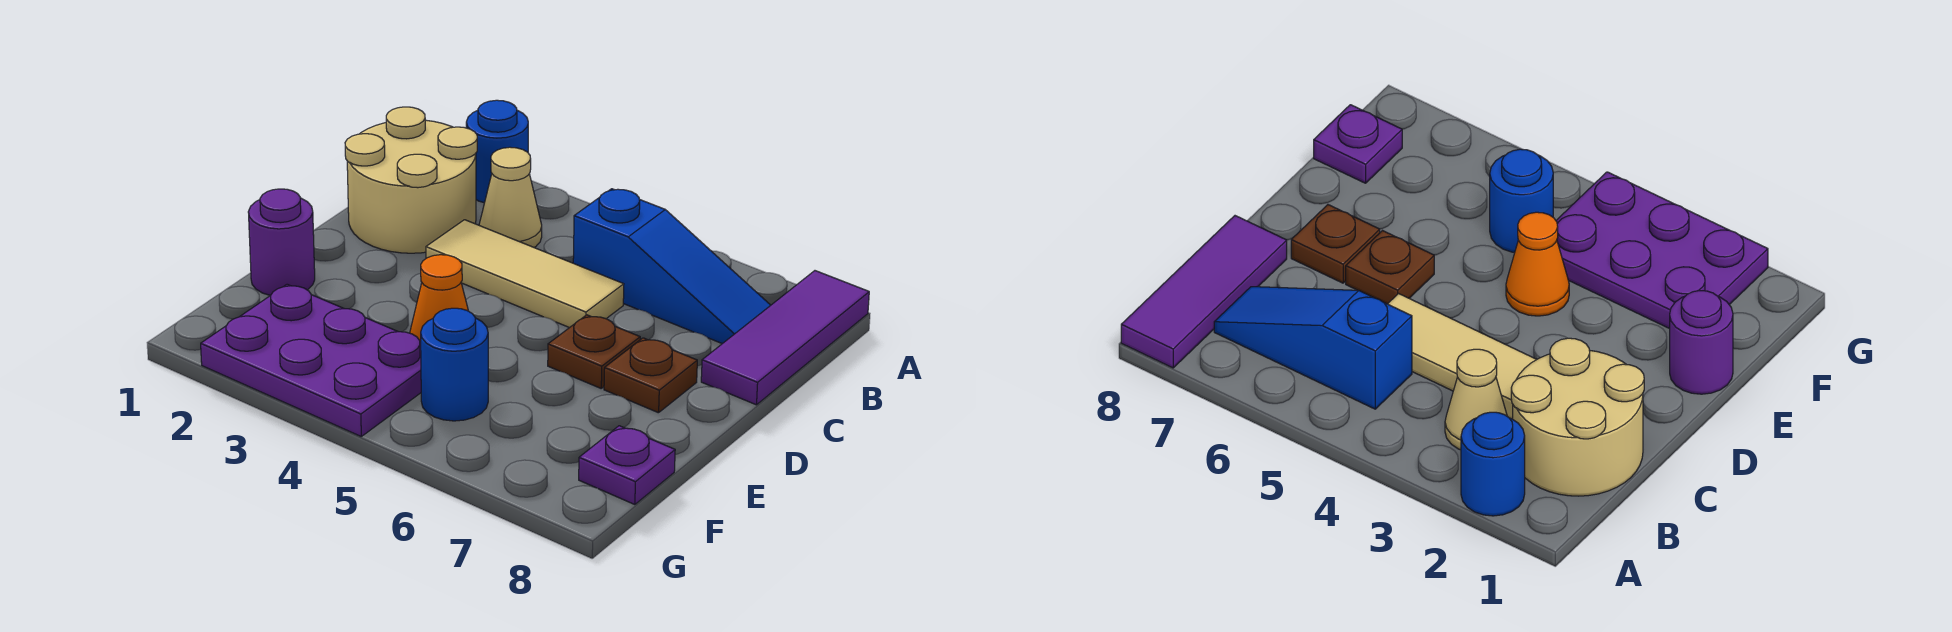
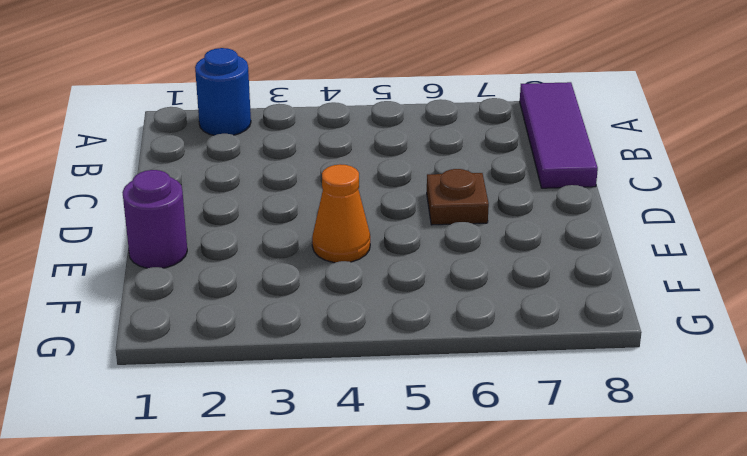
none -> tan 2x2 round brick [345,107,477,253]
none -> tan 1x1 cone [479,147,542,247]
none -> blue 1x3 slope [573,189,771,344]

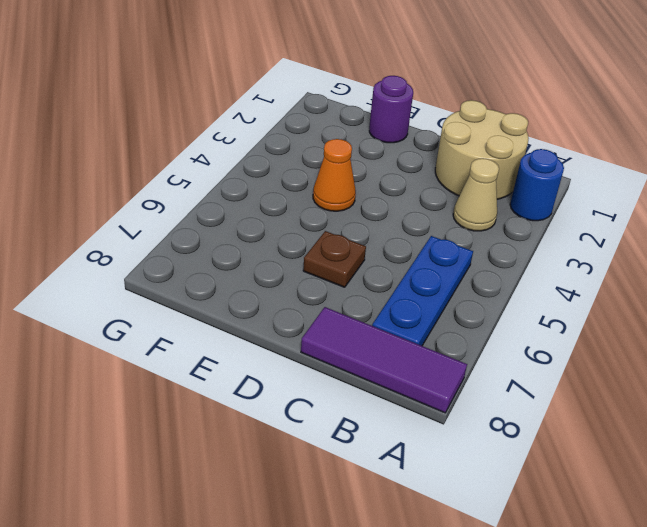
blue 1x3 plate [372,236,473,346] -> blue 1x3 slope [573,189,771,344]
none -> tan 1x3 tile [426,220,624,328]
none -> brown 1x1 plate [604,338,697,413]
none -> purple 2x3 plate [201,284,421,436]

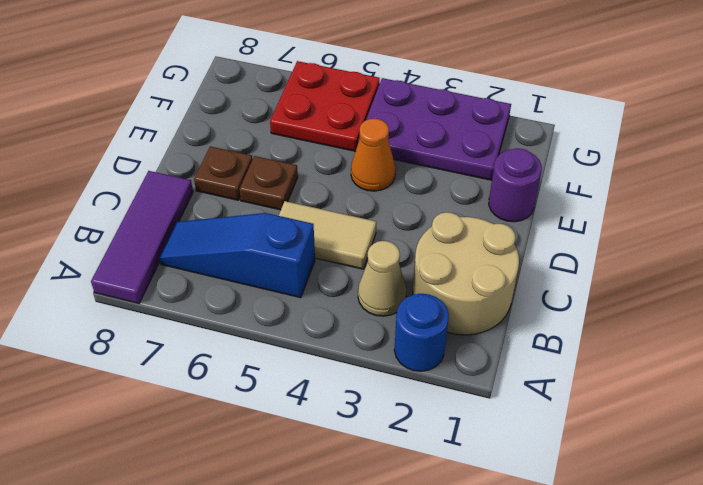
tan 1x2 tile [279,201,376,269] -> tan 1x3 tile [426,220,624,328]
red 2x2 plate [270,61,380,151] -> blue 1x1 round brick [421,308,488,421]
none -> purple 1x1 plate [579,426,675,505]

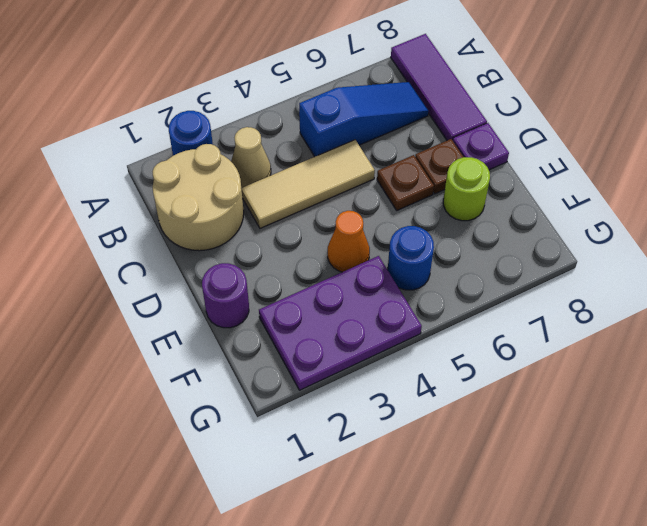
purple 1x1 plate [453,123,509,170] -> purple 1x1 plate moved to [579,426,675,505]
lime 1x1 round brick [443,157,490,221] -> none

